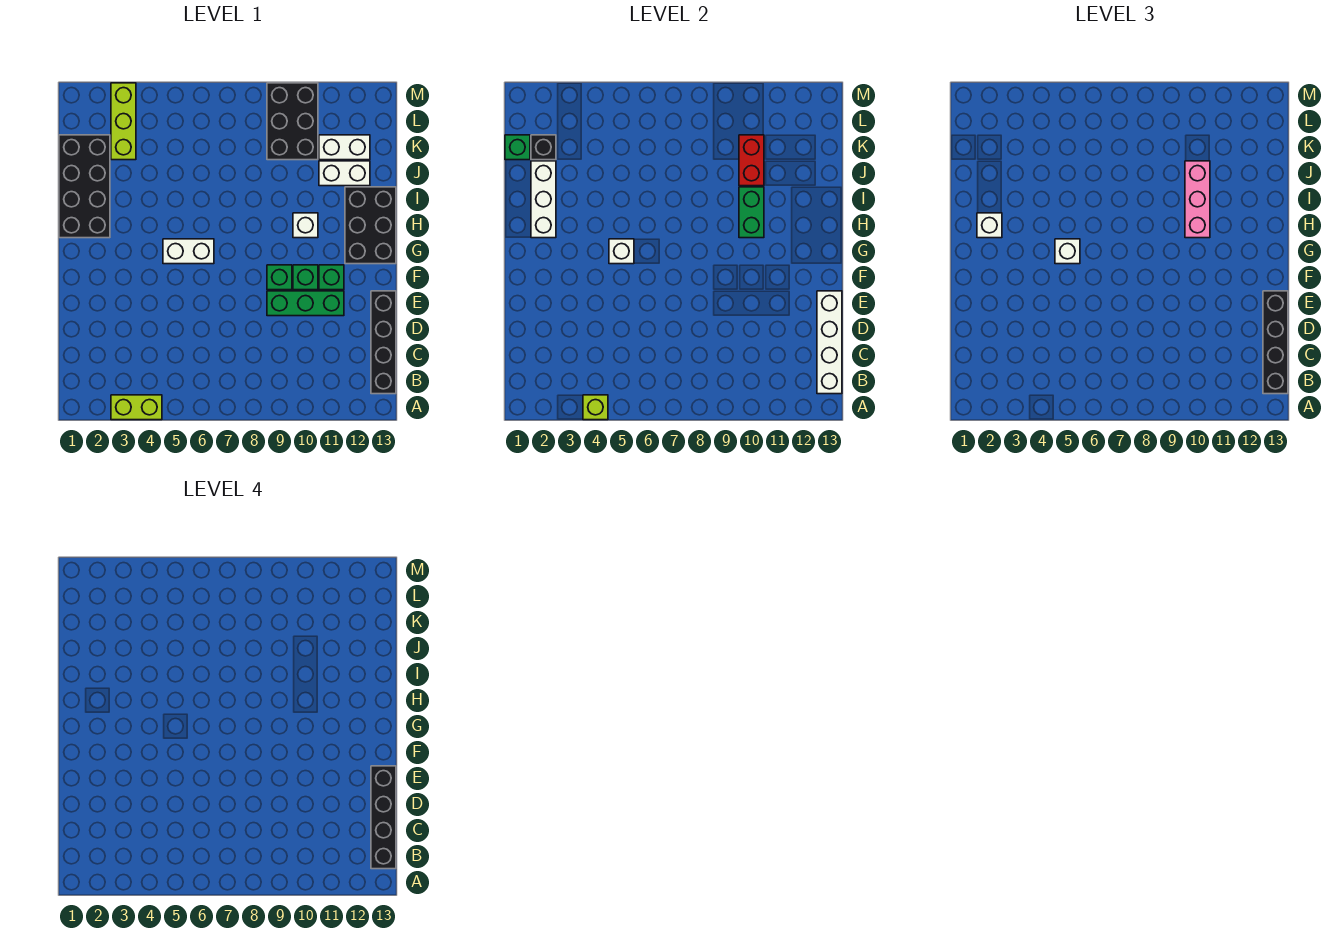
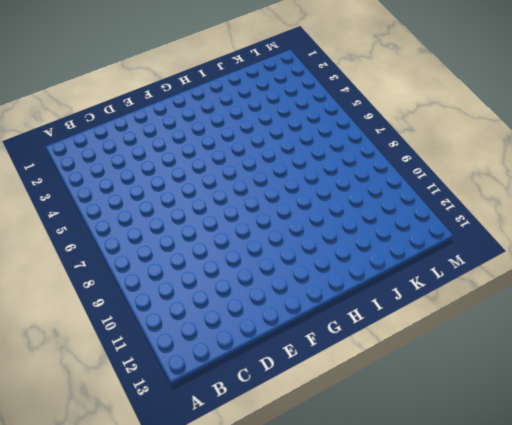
none -> lime 1x2 brick [111,395,162,420]
none -> black 1x4 brick [371,291,396,394]
none -> green 1x3 brick [267,291,344,316]

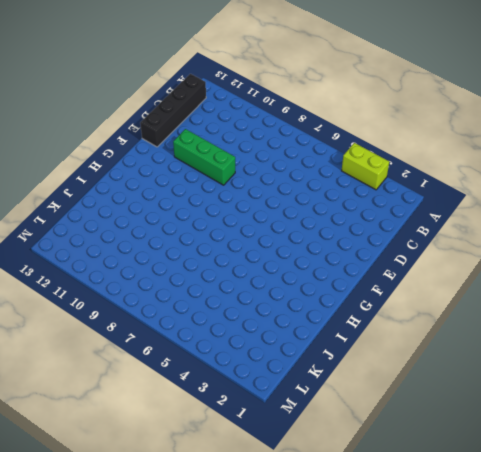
none -> green 1x1 brick [267,265,292,290]
none -> green 1x1 brick [293,265,318,290]
none -> green 1x1 brick [319,265,344,290]

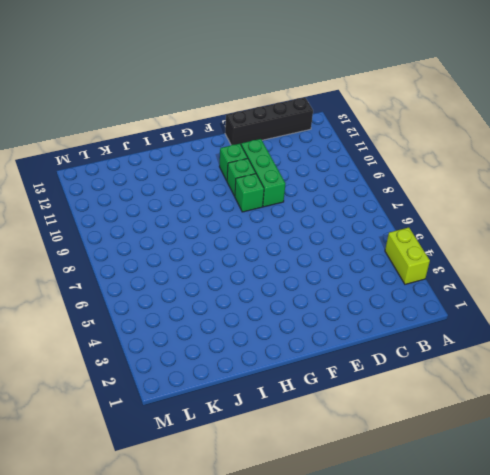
none -> white 1x2 brick [163,239,214,264]
none -> black 2x3 brick [345,187,396,264]
none -> black 2x4 brick [59,135,110,238]

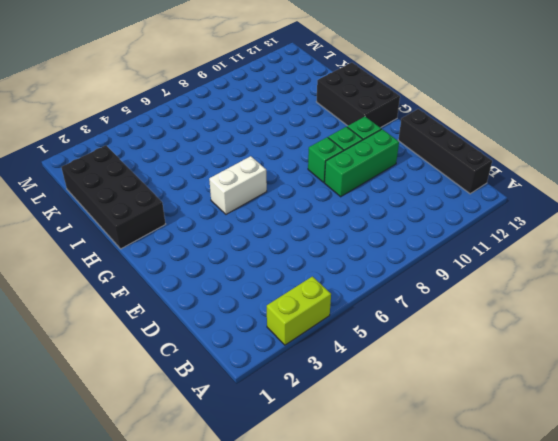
none -> white 1x1 brick [293,213,318,238]
none -> white 1x2 brick [319,161,370,186]
none -> lime 1x3 brick [111,83,136,160]

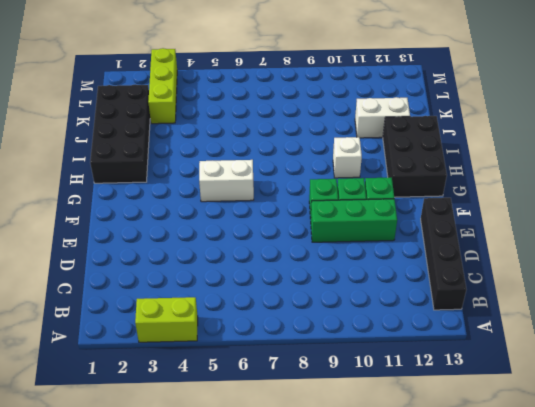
none -> black 2x3 brick [267,83,318,160]
none -> white 1x2 brick [319,135,370,160]
none -> lime 1x1 brick [583,395,608,420]

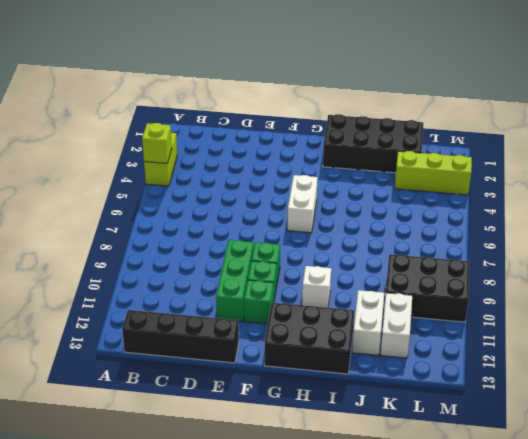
none -> white 1x4 brick [817,291,842,394]
none -> white 1x1 brick [609,239,634,264]
none -> white 1x3 brick [531,161,556,238]

